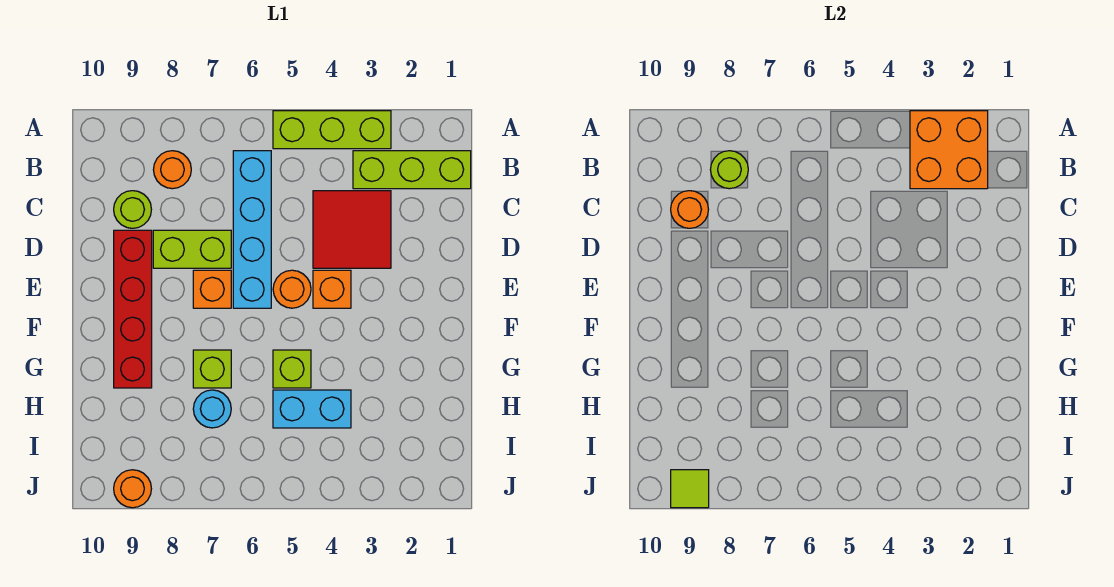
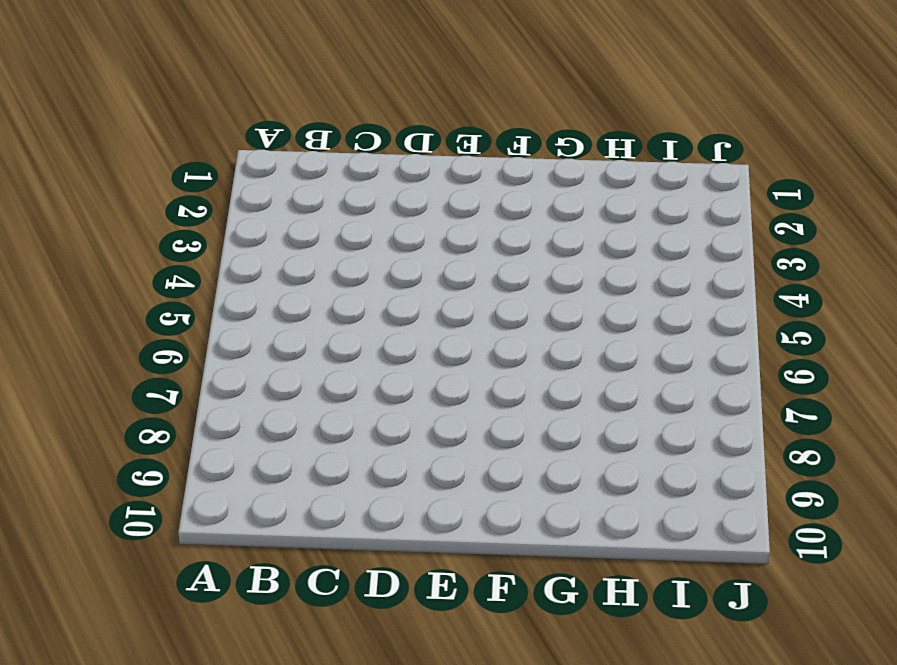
none -> lime 1x3 brick [273,111,391,149]
none -> lime 1x3 brick [353,151,471,189]
none -> cyan 1x4 brick [233,151,271,308]

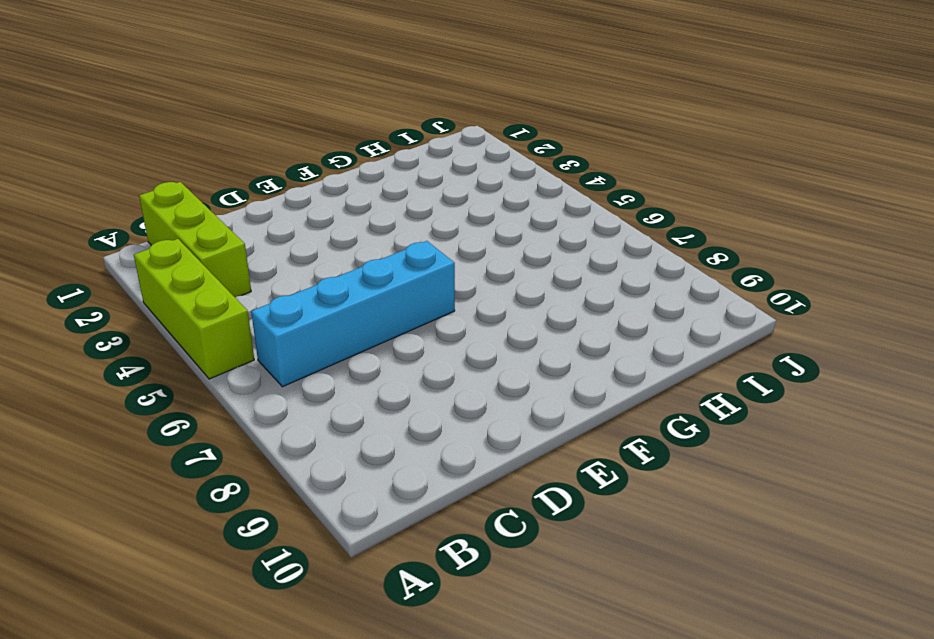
none -> orange 1x1 round brick [153,151,191,189]
none -> red 2x2 tile [313,191,391,268]
none -> lime 1x1 round brick [114,191,151,228]

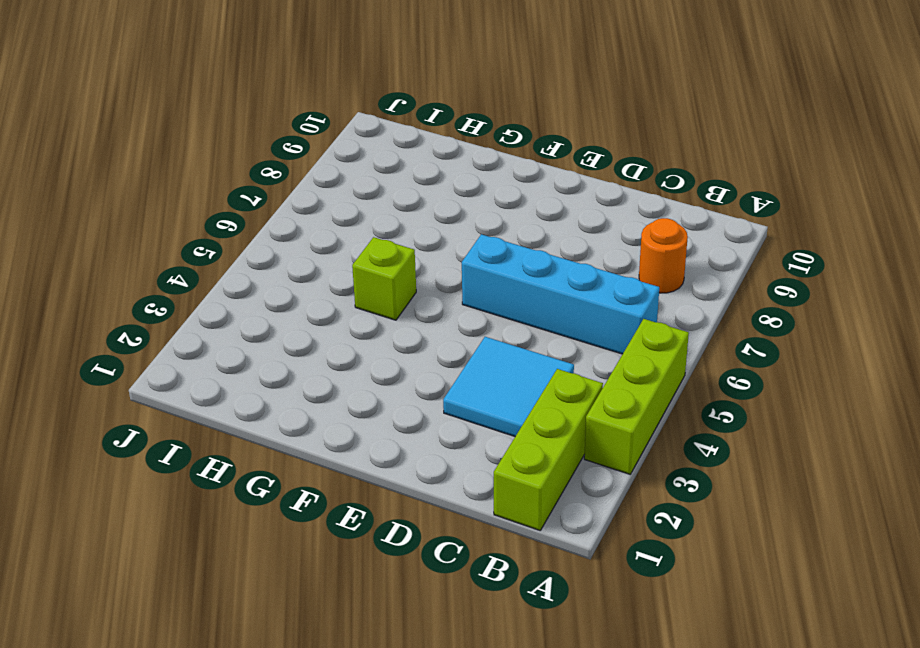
cyan 2x2 tile [443,337,574,436] -> red 2x2 tile [313,191,391,268]
none -> lime 1x1 round brick [114,191,151,228]
none -> lime 1x2 brick [153,230,231,268]
none -> red 1x4 brick [114,230,152,388]

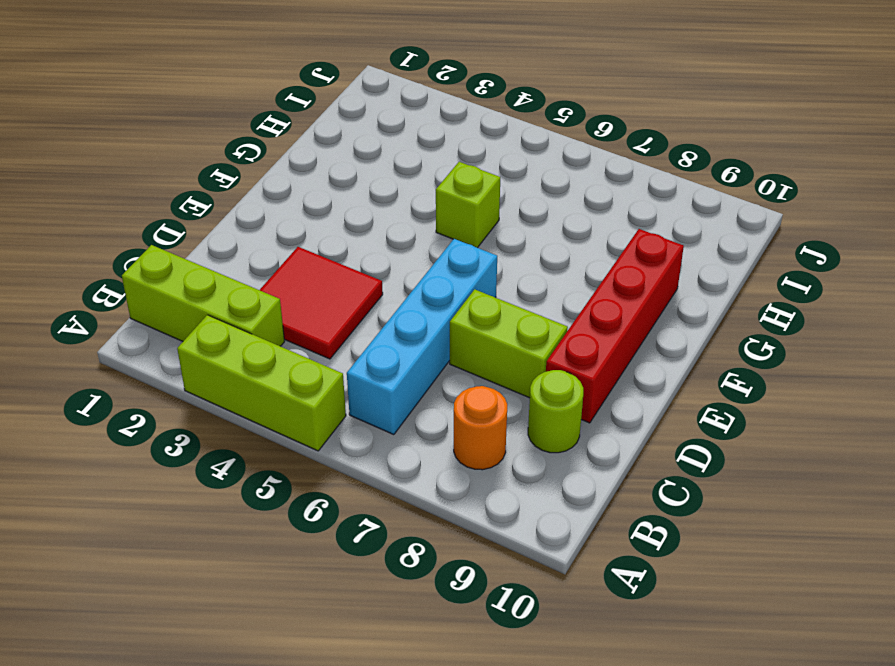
none -> orange 1x1 brick [313,270,351,308]
none -> orange 1x1 round brick [273,270,311,308]
none -> orange 1x1 brick [193,270,231,308]

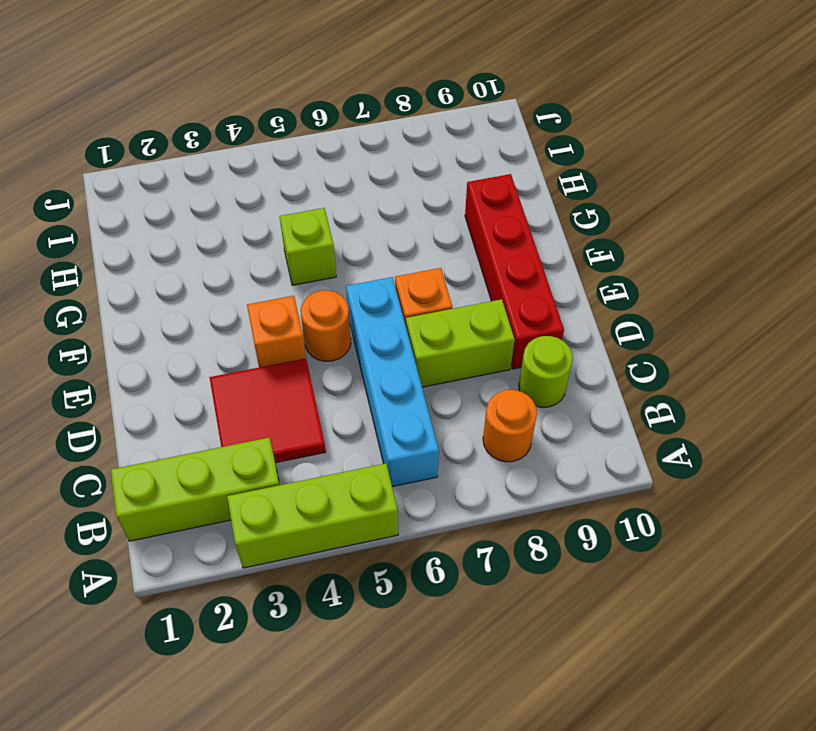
none -> lime 1x1 brick [193,350,231,388]
none -> cyan 1x2 brick [273,390,351,428]
none -> cyan 1x1 round brick [193,390,231,428]

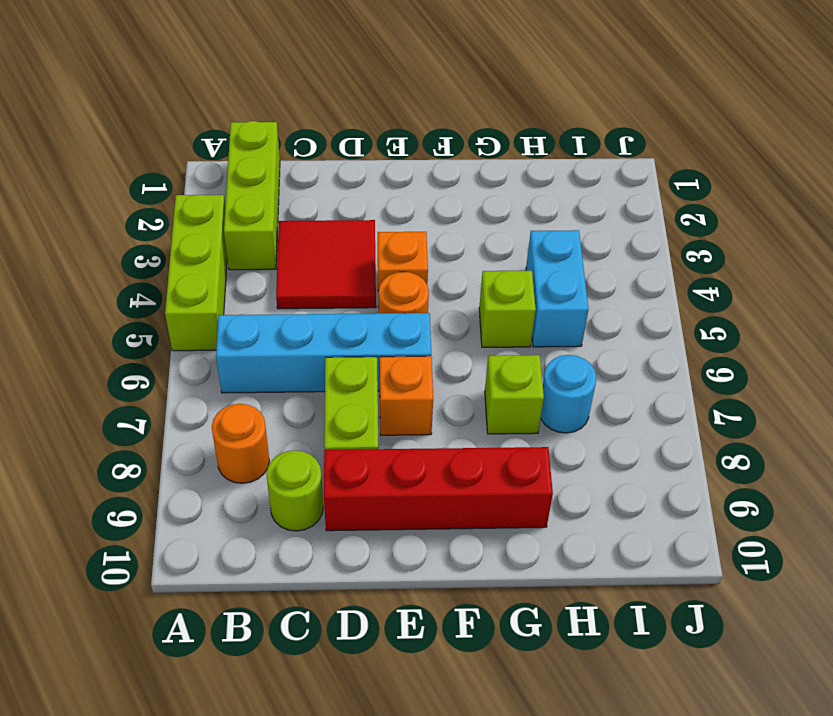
none -> orange 1x1 round brick [114,470,151,508]
none -> orange 2x2 brick [910,111,988,189]
none -> lime 1x1 round brick [710,151,748,189]

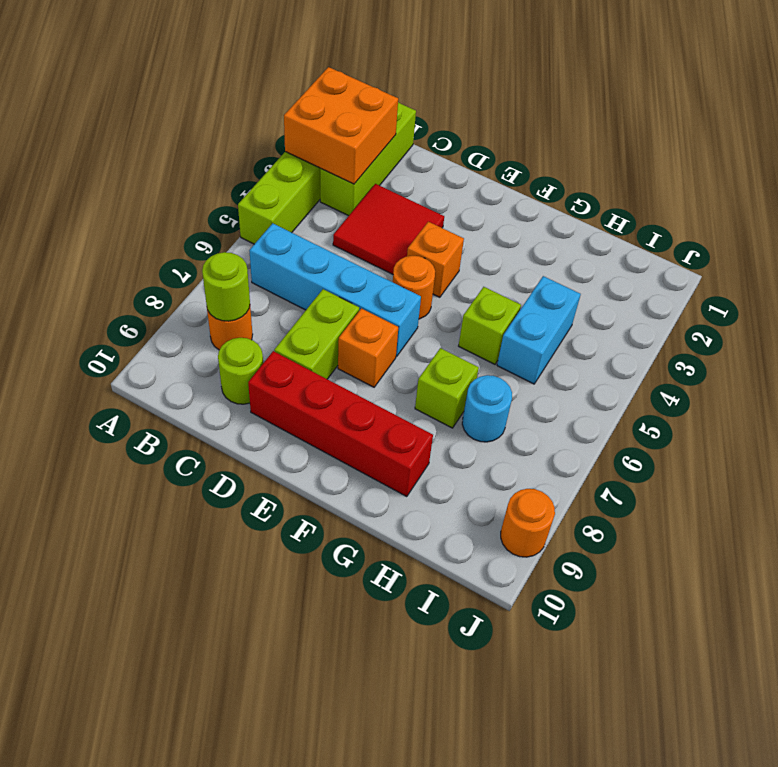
none -> orange 1x1 round brick [671,191,708,228]
none -> lime 1x1 tile [671,470,709,508]

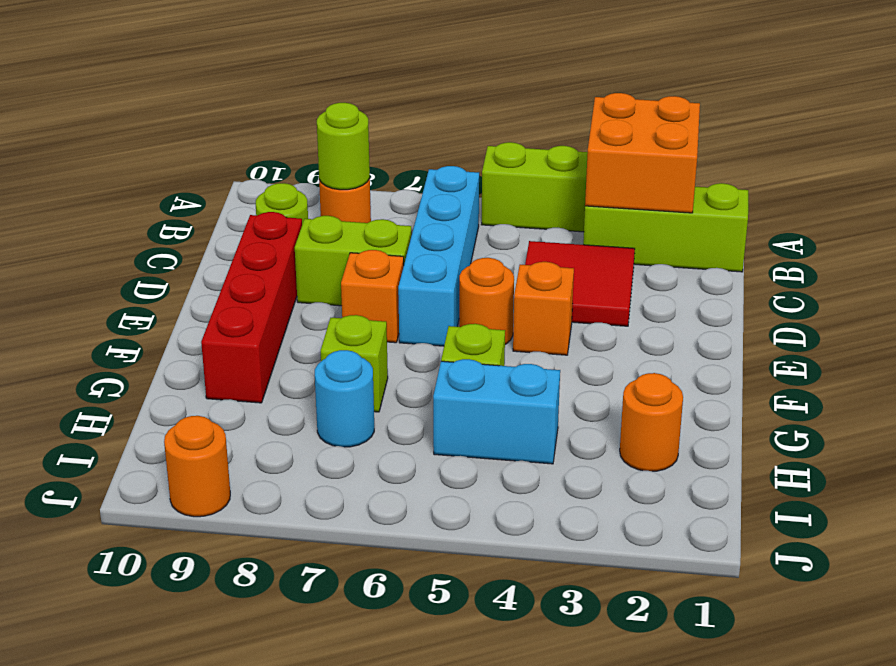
orange 1x1 round brick [620,373,683,471] -> orange 1x1 round brick moved to [671,191,708,228]
none -> lime 1x1 tile [671,470,709,508]

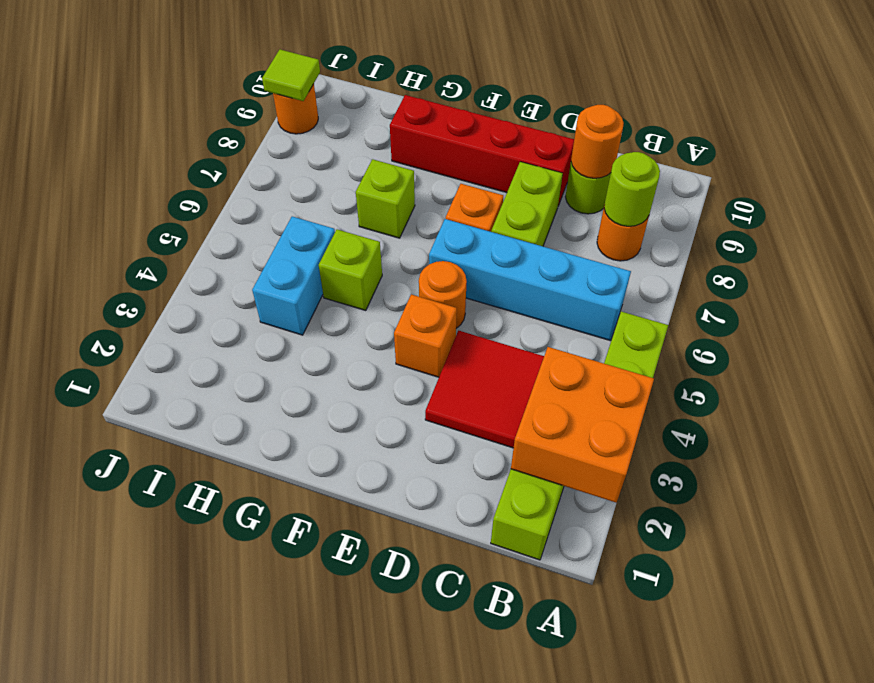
none -> cyan 1x1 round brick [193,390,231,428]

